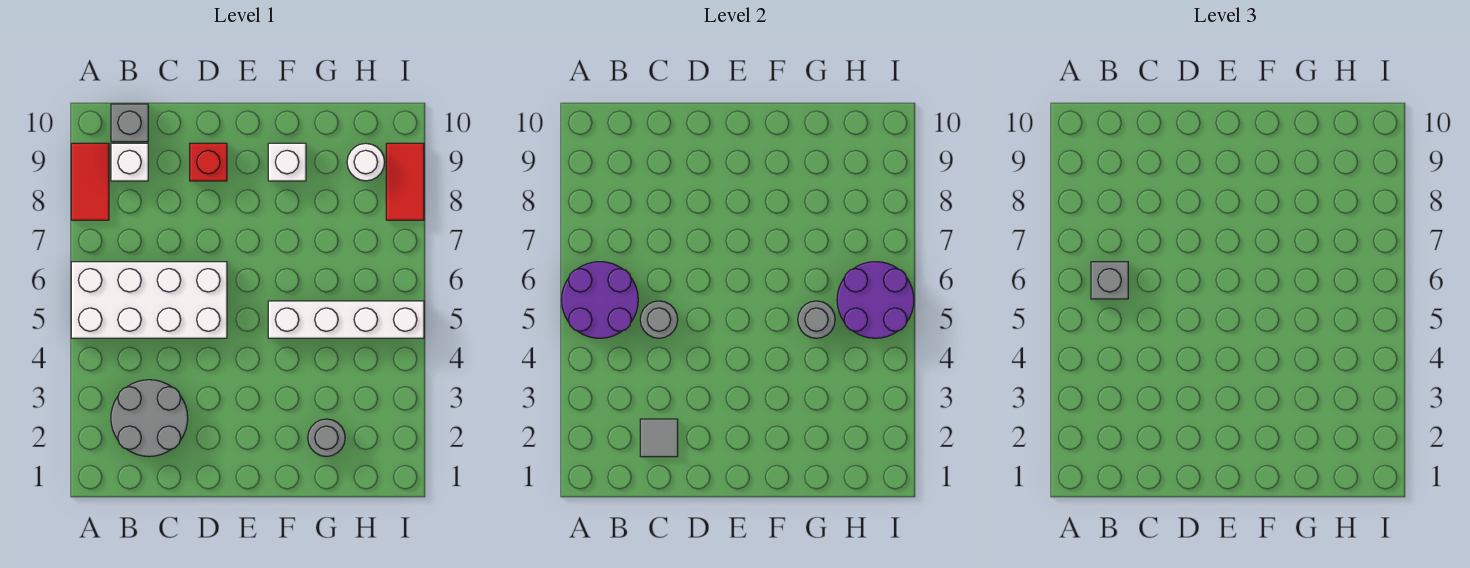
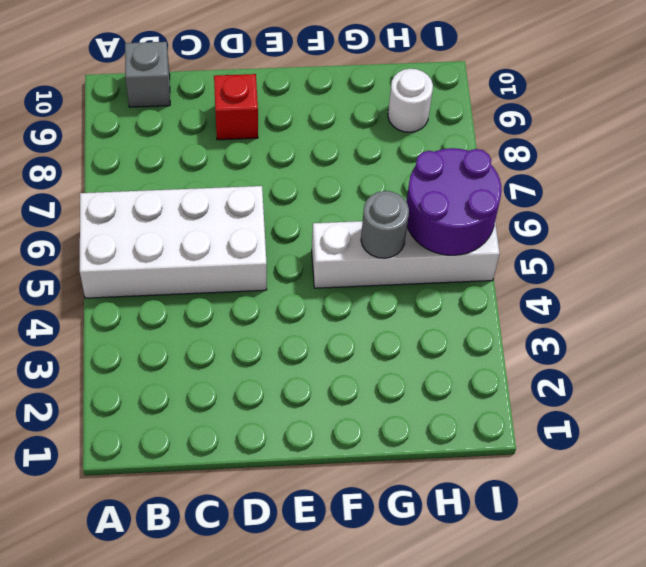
none -> red 1x2 tile [71,143,109,220]
none -> grey 2x2 round brick [111,380,188,457]
none -> white 1x1 brick [111,143,148,181]

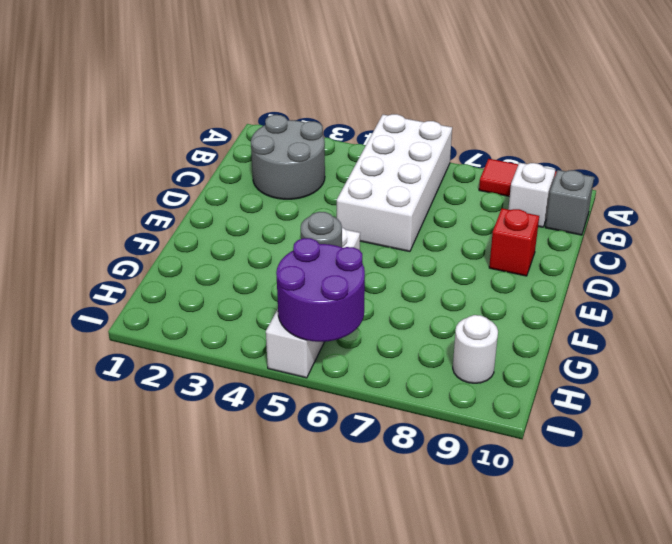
none -> white 1x1 brick [268,143,306,181]
none -> grey 1x1 round brick [308,419,345,456]
none -> red 1x2 tile [386,143,424,220]

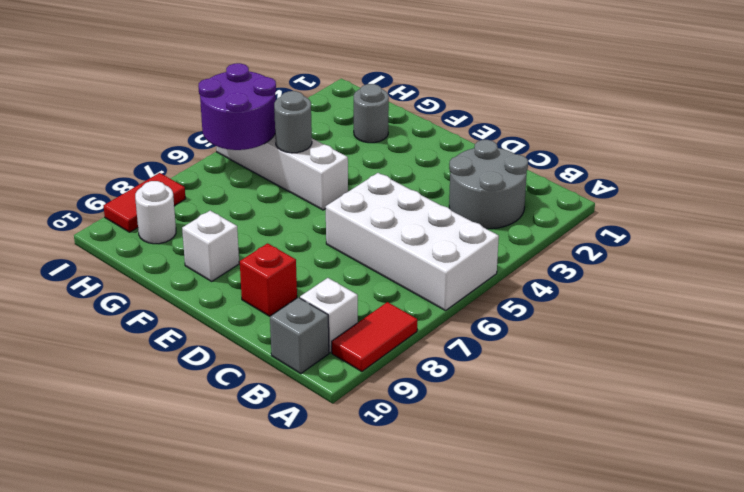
none -> purple 2x2 round brick [562,262,638,338]
none -> grey 1x1 tile [640,419,678,457]
none -> grey 1x1 round brick [640,301,678,338]

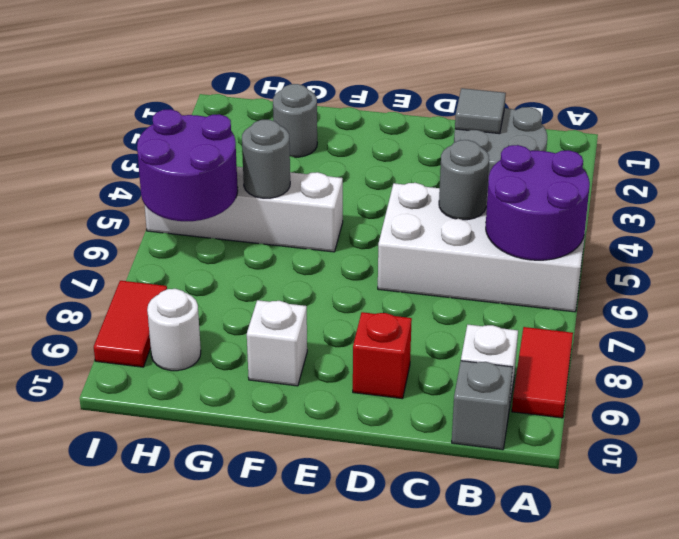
none -> grey 1x1 brick [1091,262,1128,299]

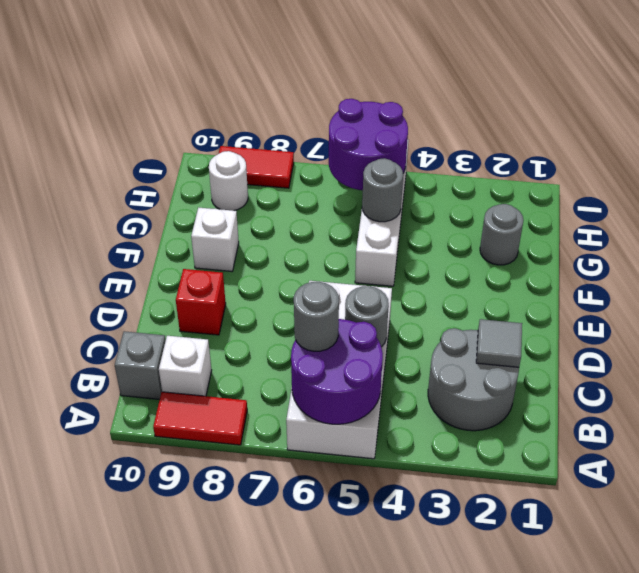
grey 1x1 round brick [294,282,339,351] -> grey 1x1 brick [1091,262,1128,299]

